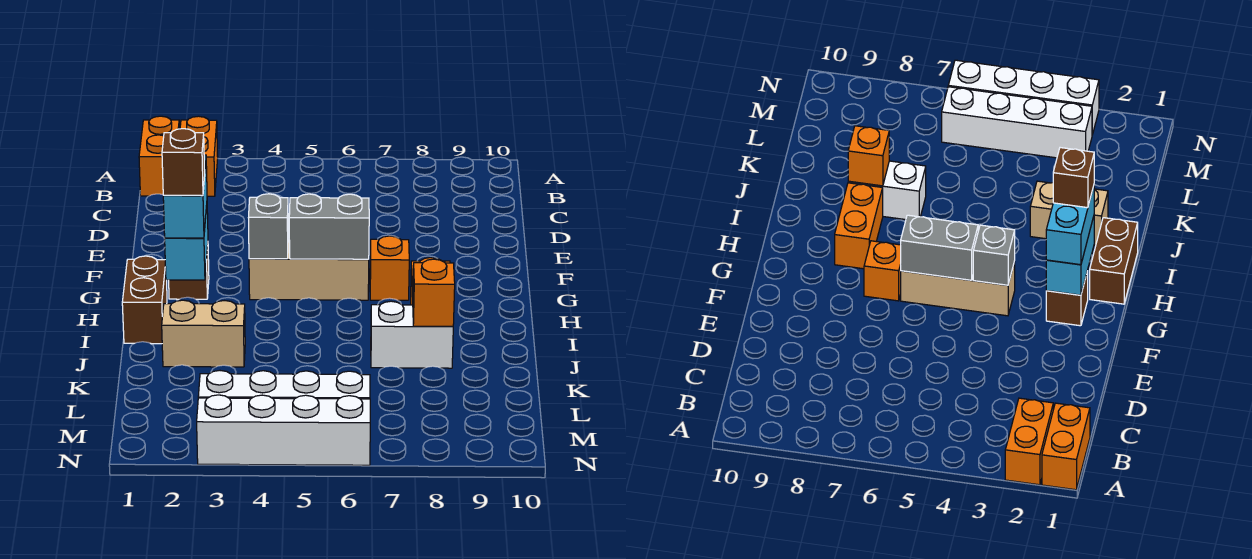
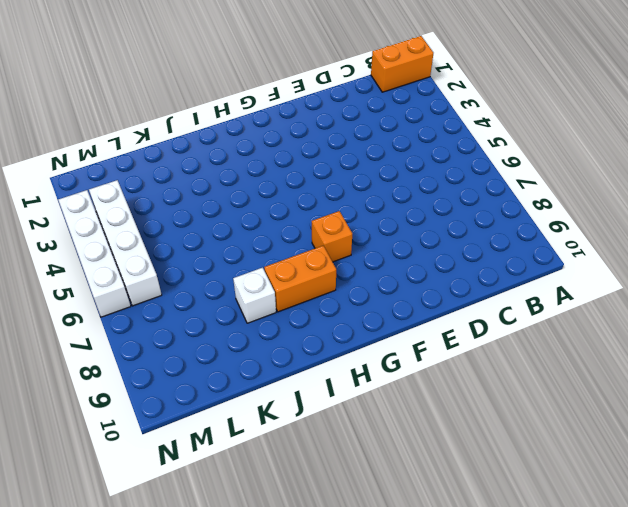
white 1x1 brick [233,268,276,323] -> white 1x2 brick [371,301,453,368]
none -> orange 1x2 brick [180,116,218,196]
none -> brown 1x1 brick [169,246,209,299]
none -> tan 1x3 brick [249,239,369,300]

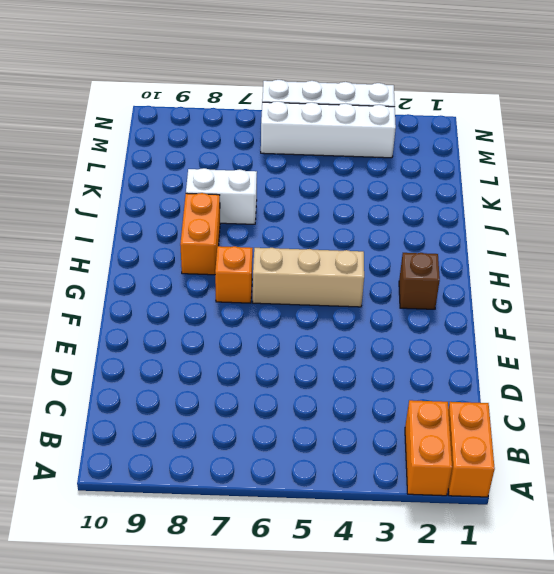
none -> brown 1x2 brick [122,256,167,344]
none -> tan 1x2 brick [162,300,245,367]
none -> cyan 1x2 brick [165,205,208,280]

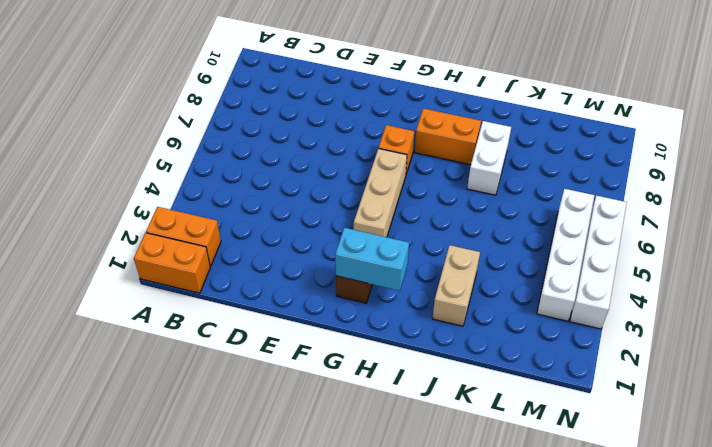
none -> brown 1x2 brick [122,256,167,344]
none -> grey 1x1 brick [248,194,288,259]
none -> grey 1x2 brick [289,194,369,259]

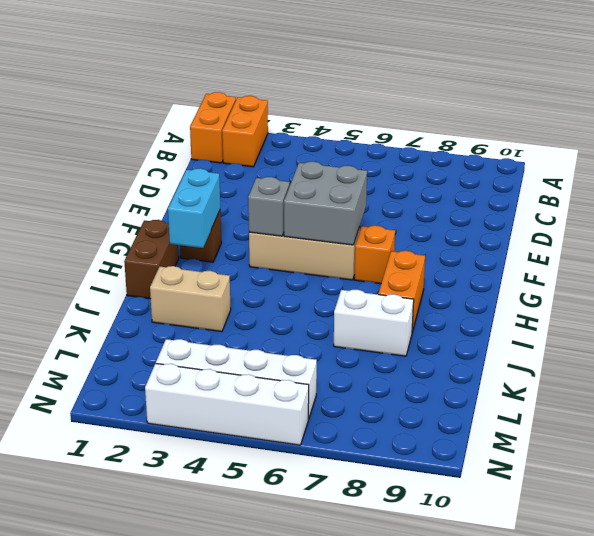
grey 2x2 brick [284,162,367,245] -> grey 1x2 brick [289,194,369,259]
none -> orange 1x1 brick [413,259,455,326]
none -> cyan 1x2 brick [163,155,207,238]
none -> brown 1x1 brick [162,129,205,196]

